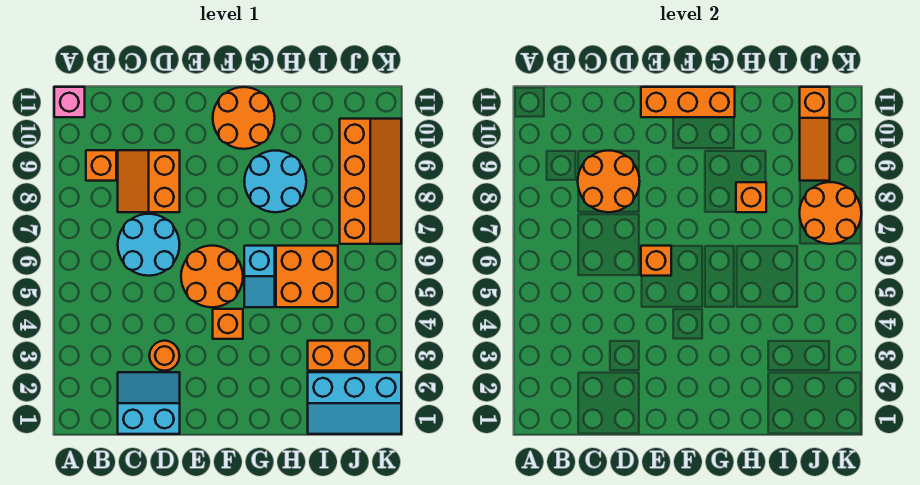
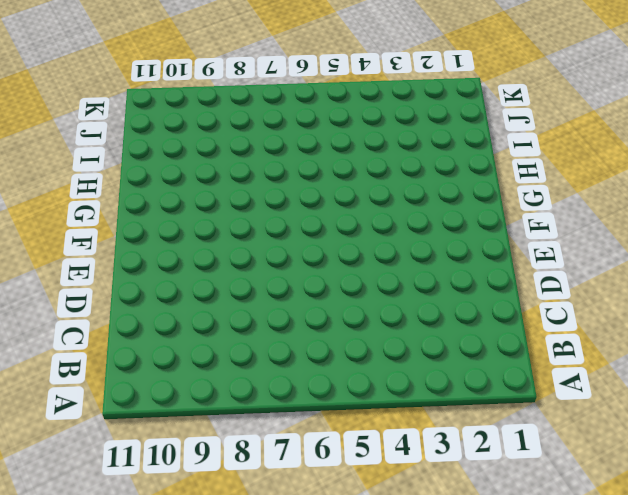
none -> pink 1x1 brick [54,87,85,117]
none -> orange 1x1 brick [86,150,116,181]
none -> cyan 2x2 slope [118,372,180,434]

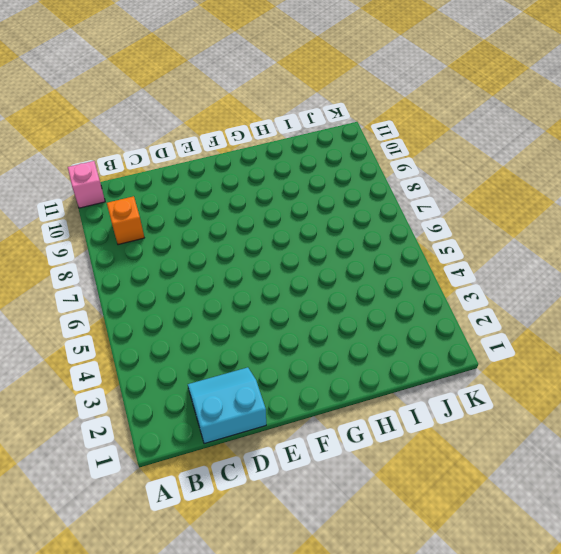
none -> cyan 2x2 round brick [118,214,180,276]
none -> orange 2x2 slope [118,150,180,212]
none -> orange 1x1 round brick [149,341,180,371]

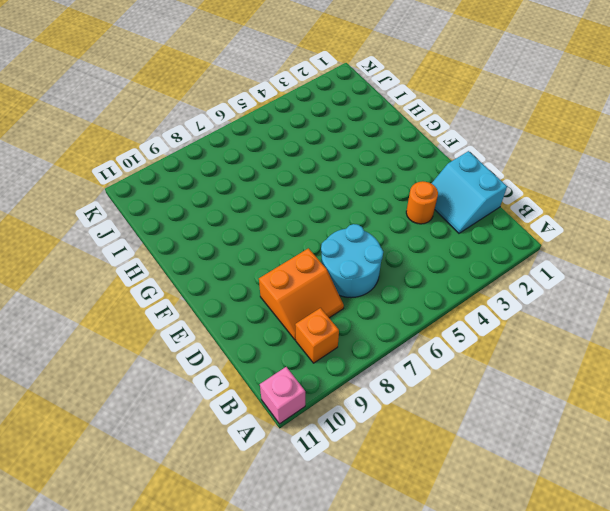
none -> orange 2x2 round brick [181,246,243,307]
none -> orange 1x1 brick [213,309,243,339]
none -> orange 2x2 round brick [213,87,275,149]

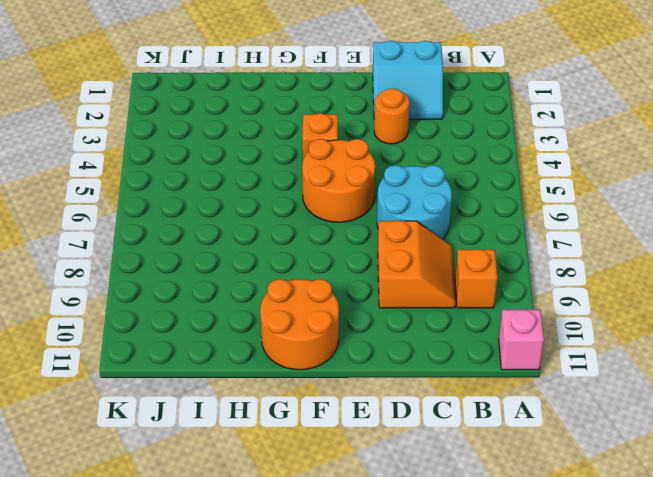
none -> cyan 1x2 slope [244,246,275,307]
none -> cyan 2x2 round brick [244,151,306,212]
none -> orange 2x2 brick [276,246,338,307]

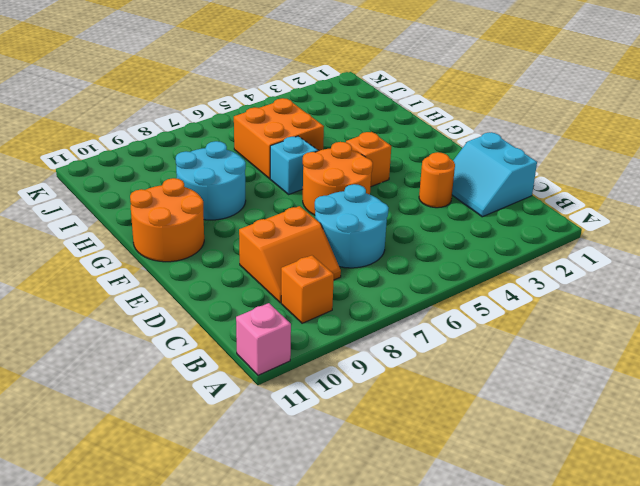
none -> cyan 2x3 slope [308,372,401,434]
none -> orange 1x2 brick [308,341,370,371]
none -> orange 2x4 slope [340,119,401,244]

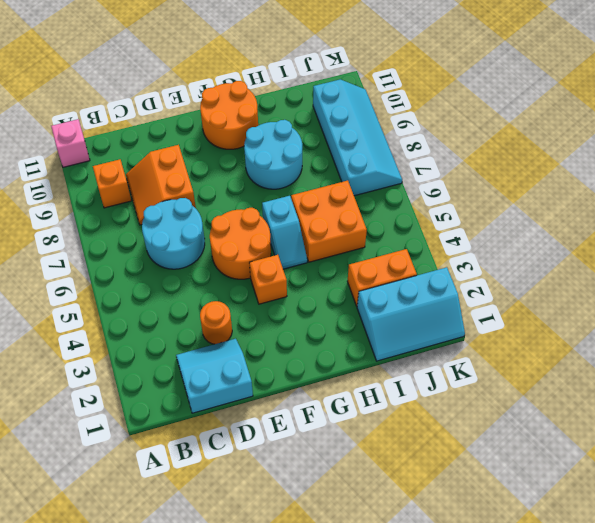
cyan 2x4 slope [313,79,402,196] -> orange 2x4 slope [340,119,401,244]
none -> orange 2x2 round brick [578,151,640,212]
none -> orange 1x1 brick [641,246,671,276]
none -> orange 1x3 brick [641,87,735,117]

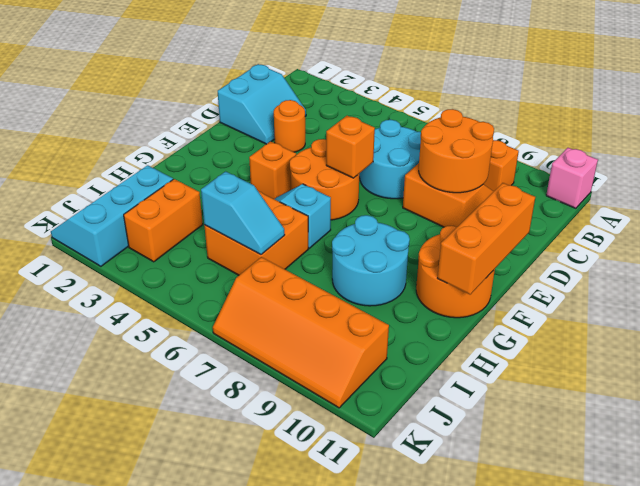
cyan 1x2 slope [201,171,285,255] -> none
none -> orange 1x1 brick [736,182,766,212]
none -> orange 2x2 round brick [800,182,861,244]
none -> orange 1x3 slope [800,87,830,181]

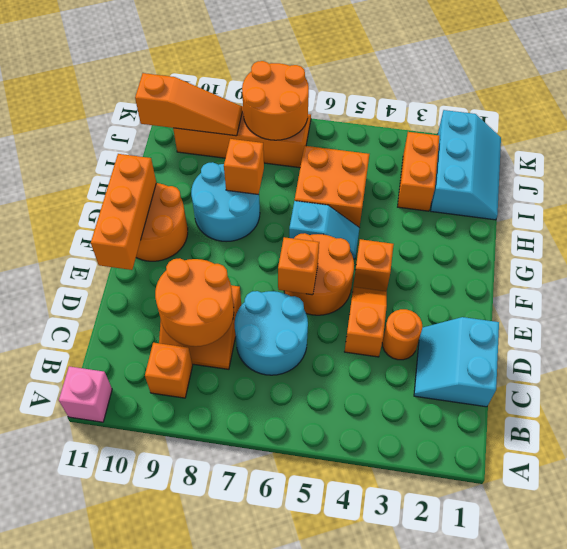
orange 1x2 slope [345,287,387,357] -> none

